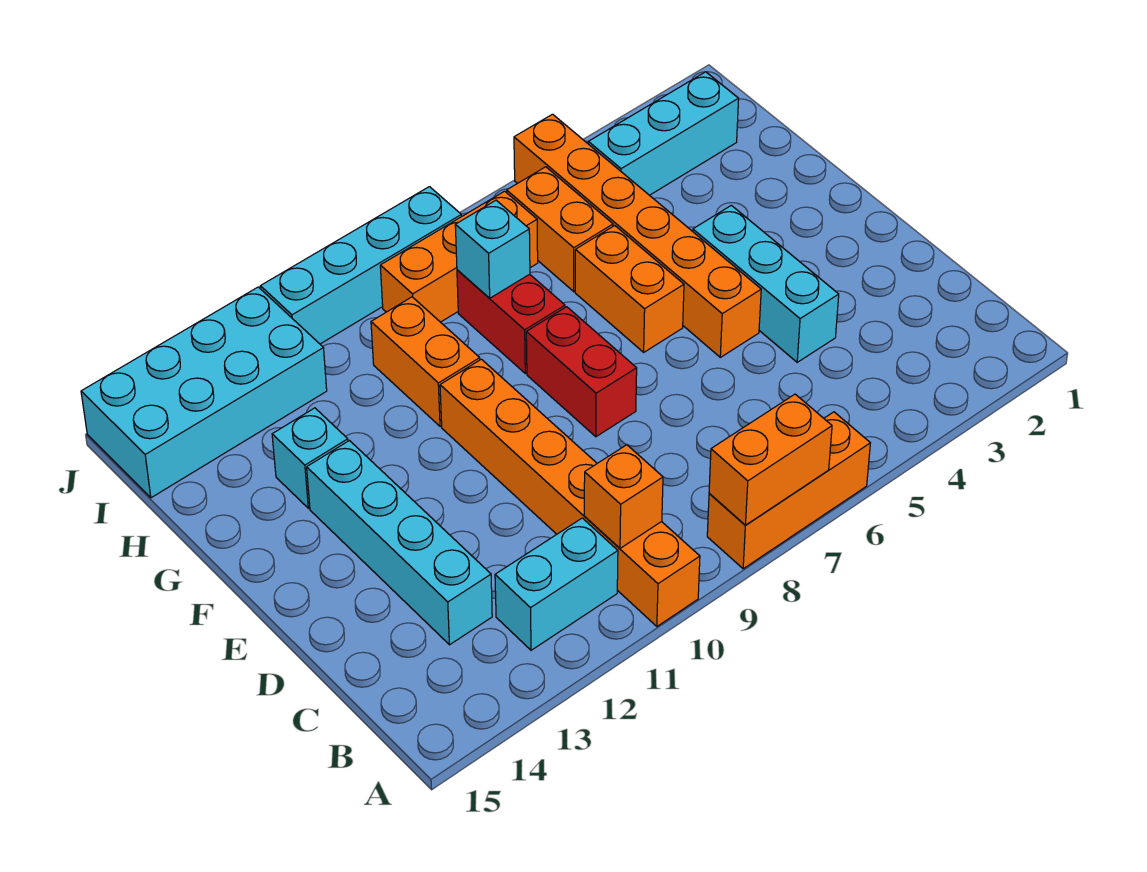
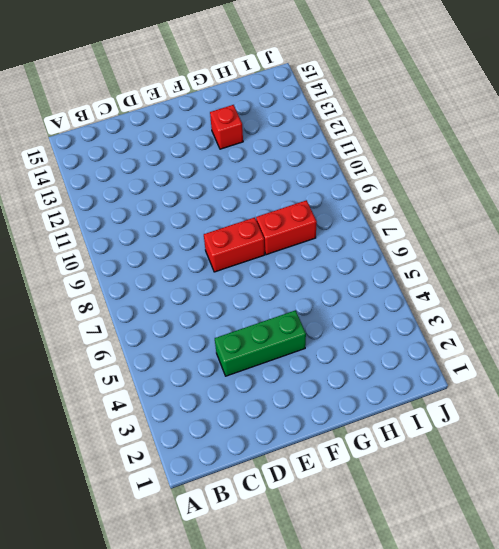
green 1x3 brick [215,310,306,376] -> cyan 1x3 brick [693,205,839,362]
red 1x1 brick [210,105,243,149] -> cyan 1x1 brick [272,408,348,508]
none -> orange 1x3 brick [707,412,870,569]
none -> orange 1x6 brick [440,359,700,626]
none -> cyan 1x2 brick [495,518,618,650]

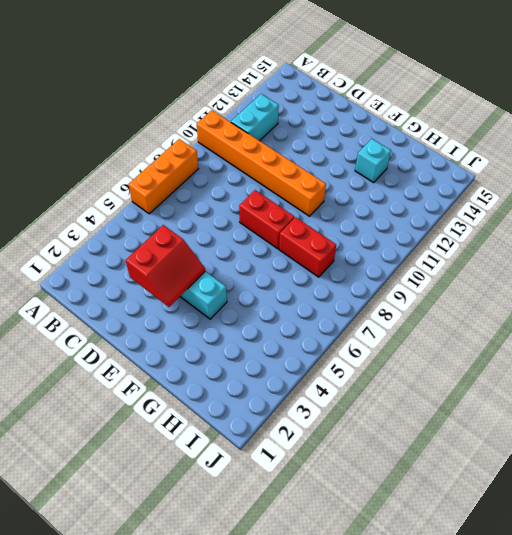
red 2x2 slope [126,225,205,307] -> none
none -> cyan 1x4 brick [307,441,492,645]
none -> orange 1x6 brick [514,114,761,357]
none -> orange 1x2 brick [575,226,684,352]

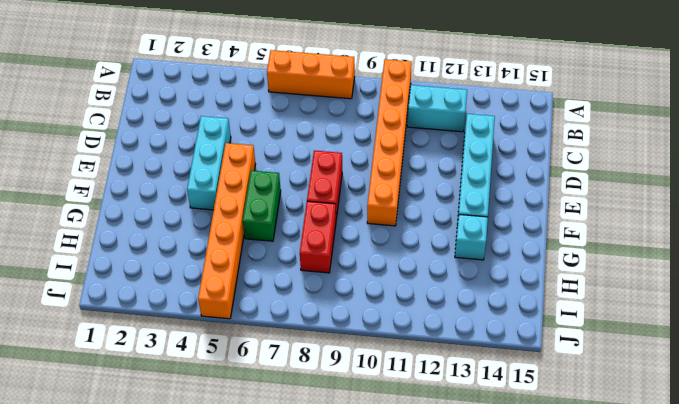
green 1x2 brick [243,171,281,241] -> orange 1x2 brick [575,226,684,352]
none -> orange 1x2 brick [371,297,480,426]
none -> orange 1x2 brick [507,167,613,292]
none -> cyan 1x3 brick [588,72,739,195]

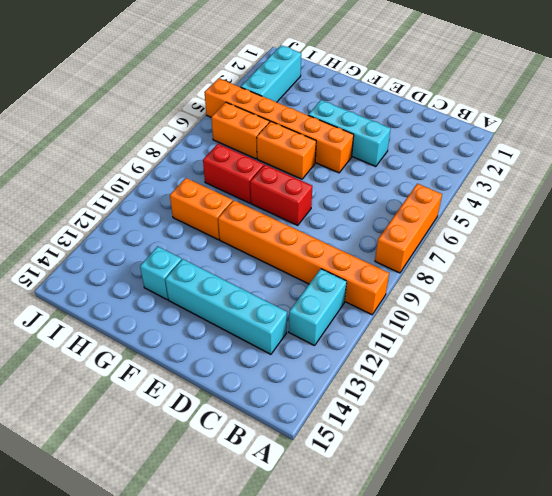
none -> orange 1x3 brick [380,191,538,322]
none -> cyan 2x4 brick [81,287,327,498]
none -> cyan 1x4 brick [260,187,461,344]

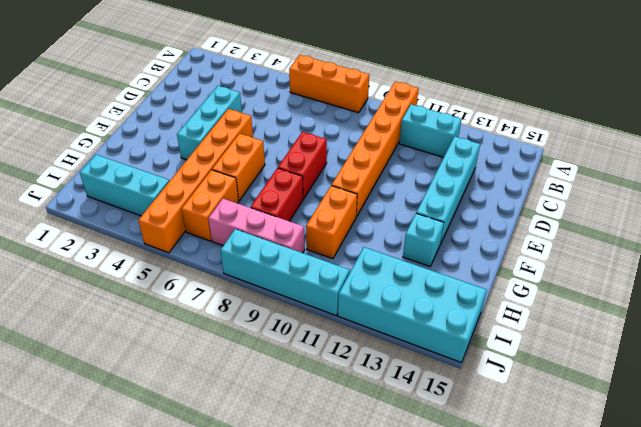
pink 1x3 brick [208,199,305,253] -> orange 1x3 brick [380,191,538,322]
none -> orange 1x2 brick [709,394,832,525]
none -> orange 1x1 brick [584,445,663,548]
none -> cyan 1x1 brick [455,200,530,298]

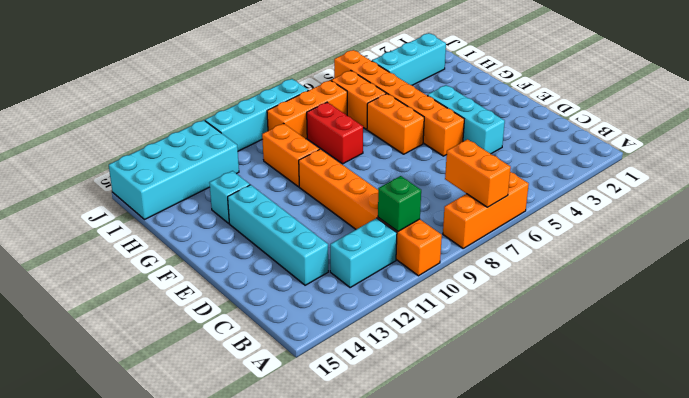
orange 1x2 brick [445,139,511,207] -> orange 1x2 brick turned to [709,394,832,525]
green 1x1 brick [378,176,421,231] -> orange 1x1 brick [584,445,663,548]
none -> red 1x2 brick [526,307,637,437]
none -> cyan 1x1 brick [455,200,530,298]

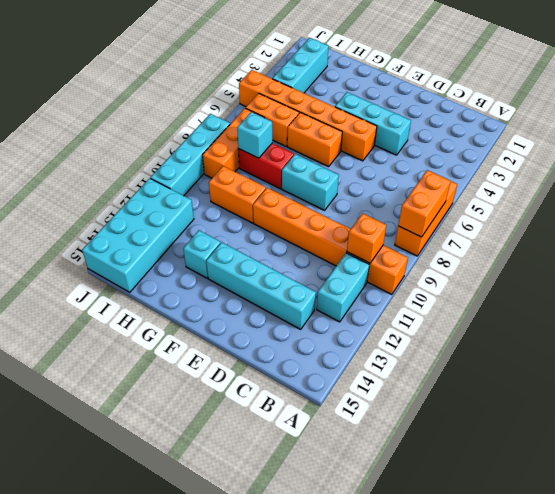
cyan 1x2 brick [282,154,339,210] -> red 1x2 brick [526,307,637,437]

